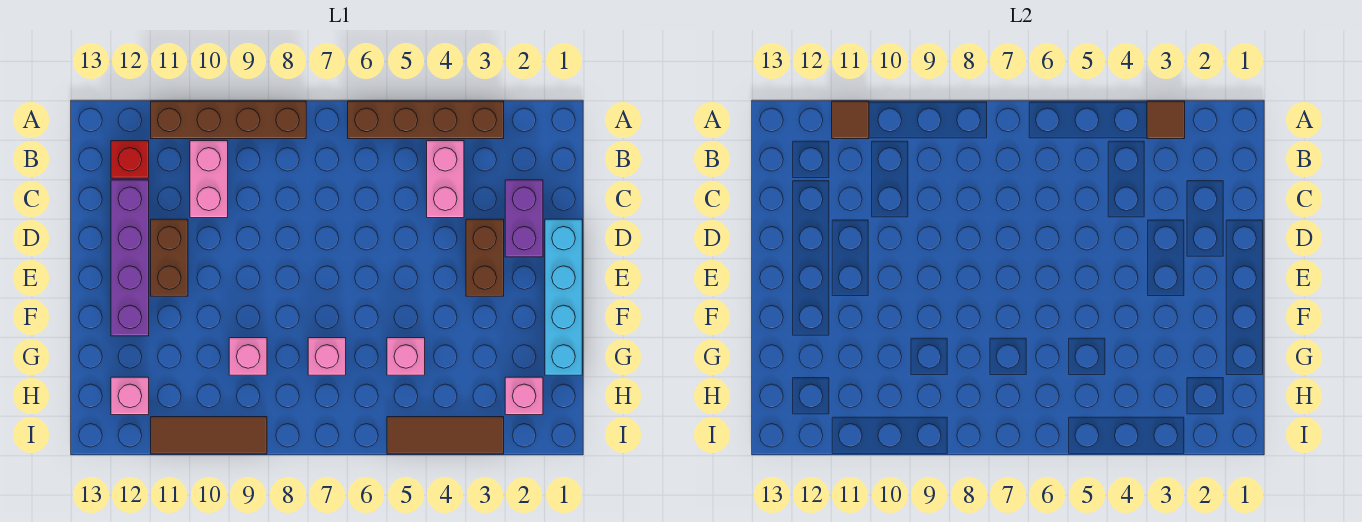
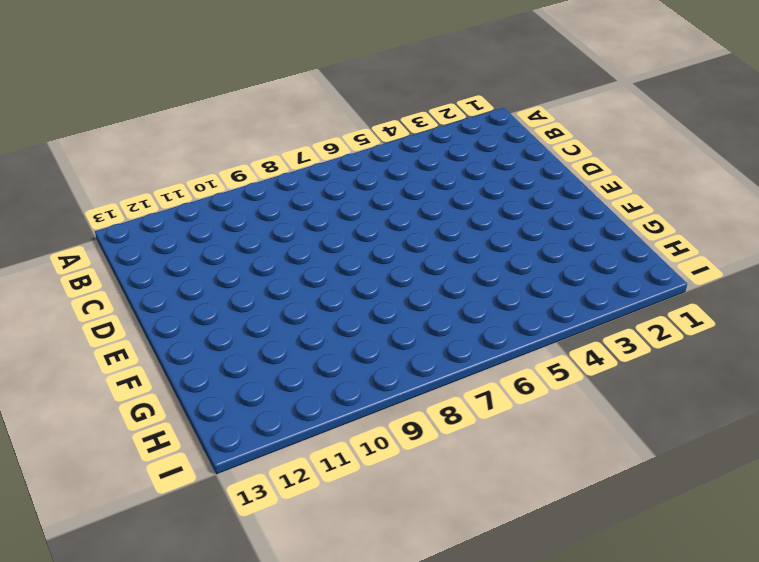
none -> brown 1x4 brick [348,101,504,139]
none -> brown 1x4 brick [151,101,306,139]
none -> pink 1x2 brick [427,141,464,218]

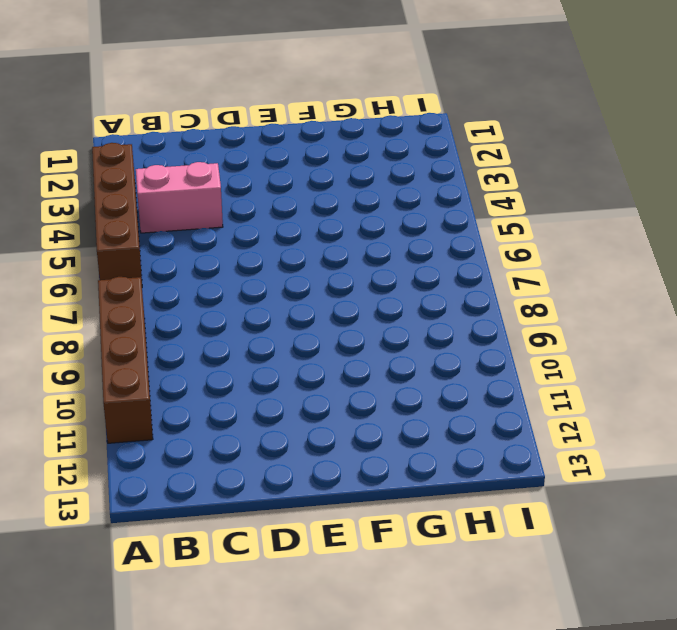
none -> pink 1x2 brick [190,141,228,218]
none -> red 1x1 brick [111,141,149,178]
none -> purple 1x2 brick [505,180,543,257]

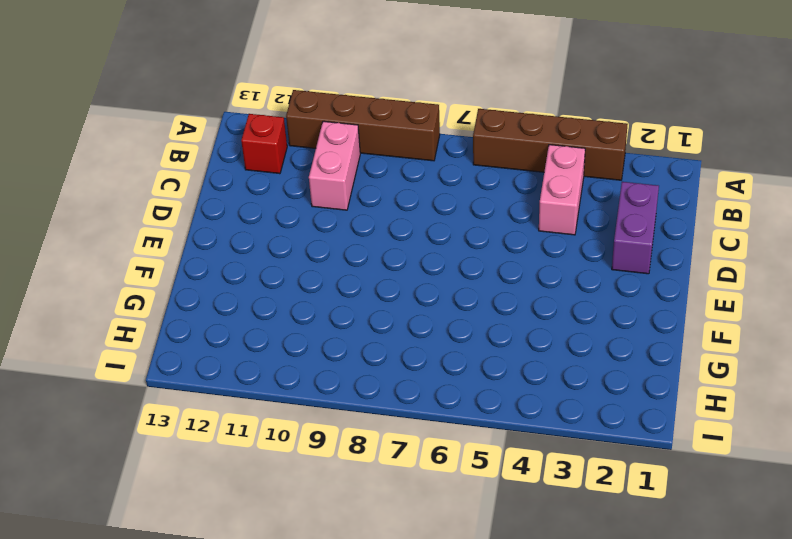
none -> purple 1x4 brick [111,180,149,336]
none -> cyan 1x4 brick [545,219,582,375]
none -> brown 1x2 brick [466,219,504,296]

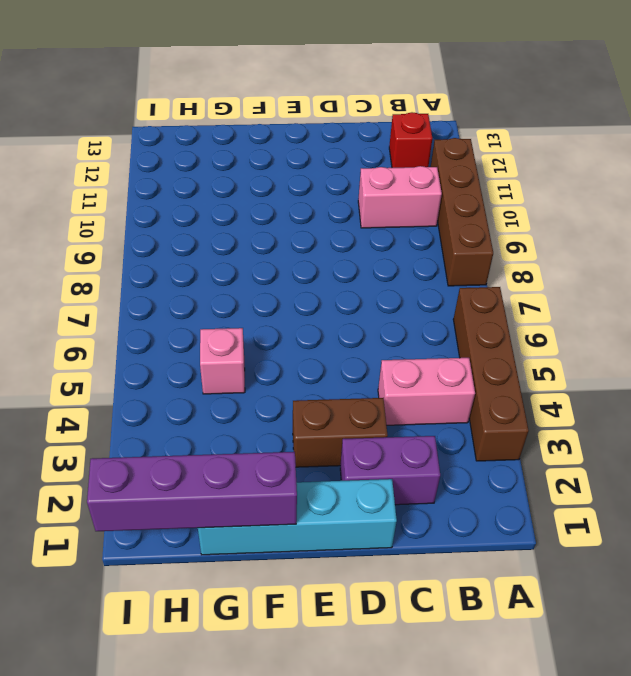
purple 1x4 brick [87,452,297,531] -> purple 1x4 brick moved to [111,180,149,336]
none -> brown 1x2 brick [151,219,188,296]
none -> pink 1x1 brick [308,338,346,375]
none -> pink 1x1 brick [229,338,267,375]

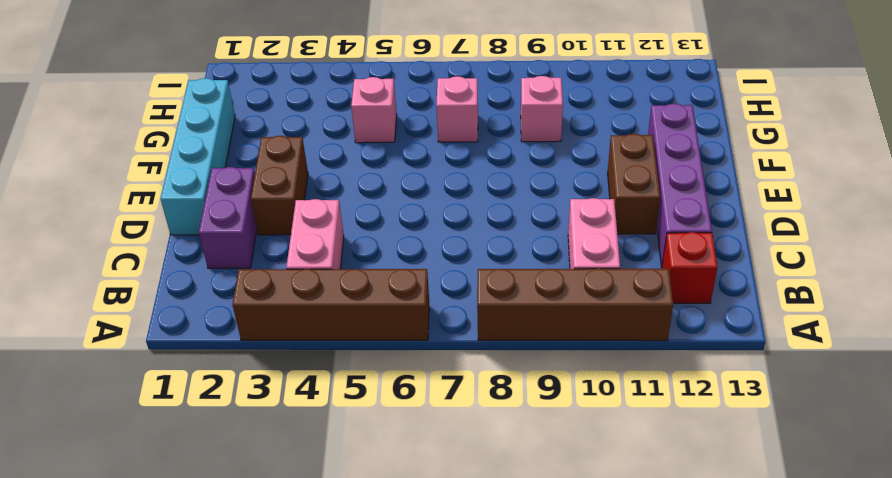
none -> pink 1x1 brick [505,377,543,415]
none -> pink 1x1 brick [111,377,149,415]
none -> brown 1x3 tile [387,417,504,454]

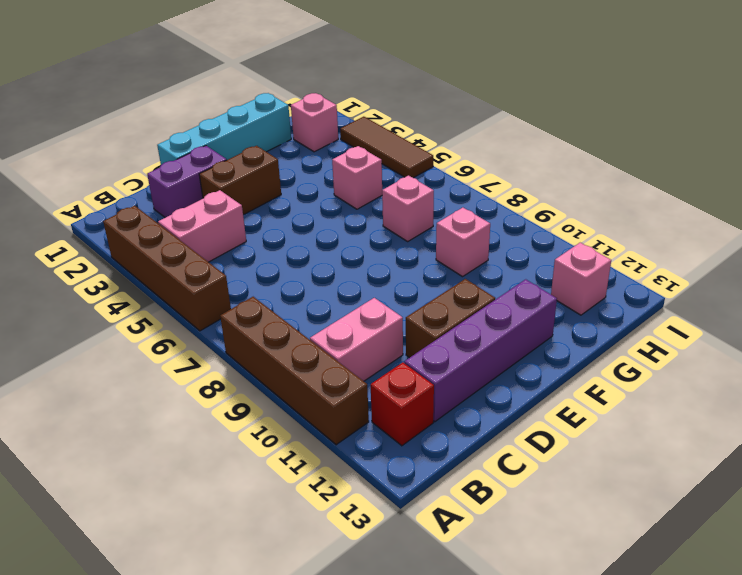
none -> brown 1x3 tile [151,417,267,454]
none -> brown 1x1 tile [1147,101,1185,139]
none -> brown 1x1 tile [832,101,869,139]

